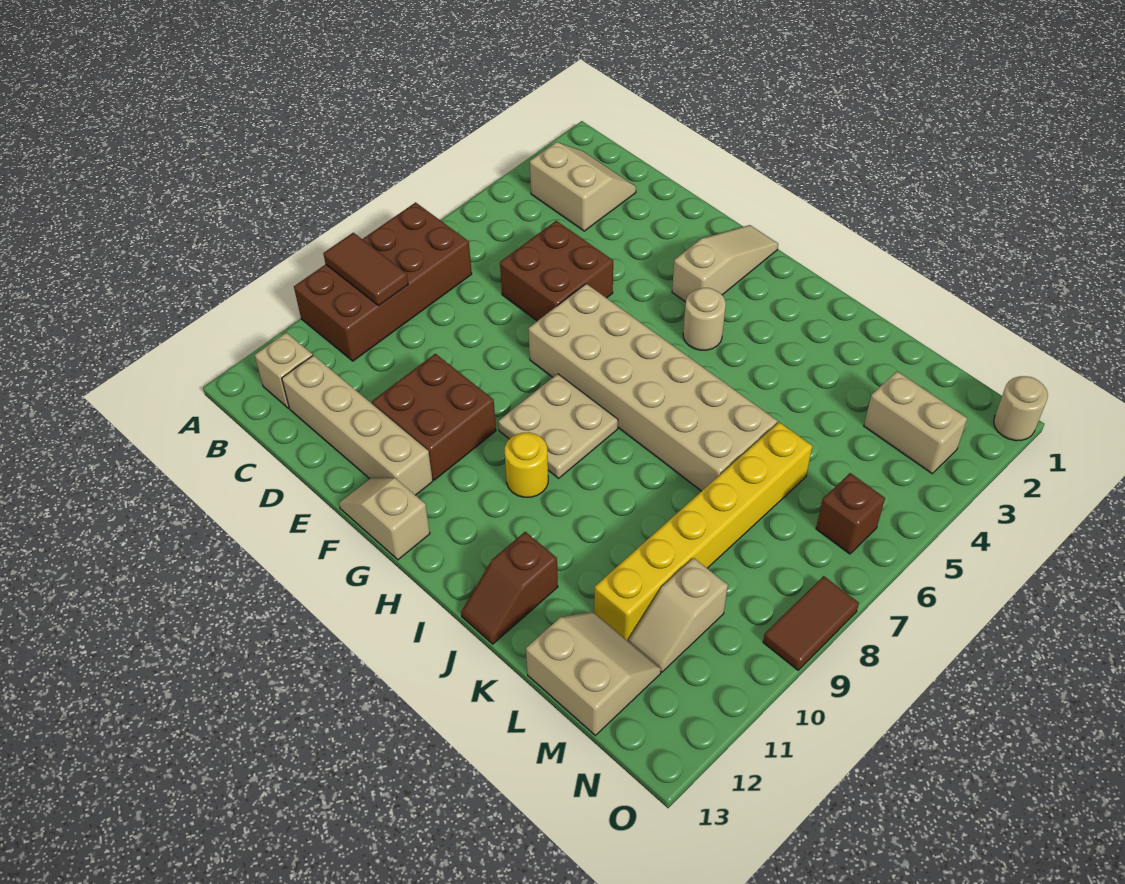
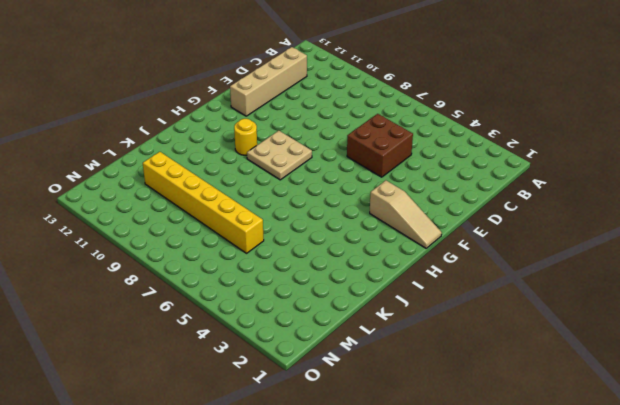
none -> brown 2x4 brick [294,202,472,361]
none -> tan 2x2 slope [530,142,636,231]
none -> tan 1x1 brick [255,333,313,408]

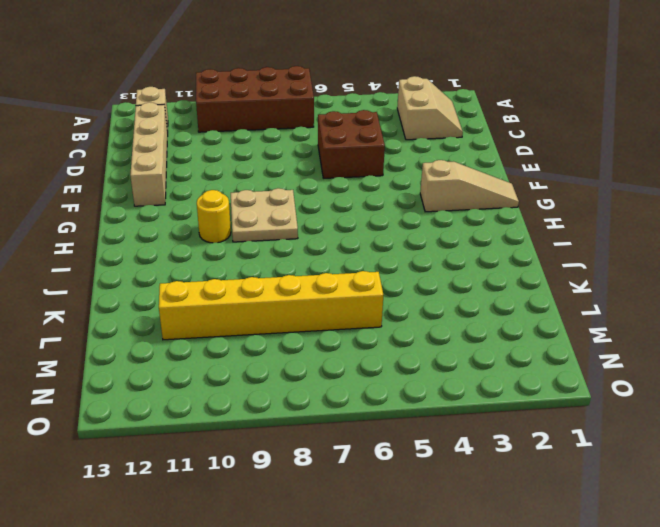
none -> brown 2x2 brick [372,354,496,480]
none -> tan 2x6 brick [528,284,777,491]
none -> tan 1x2 slope [339,478,430,560]

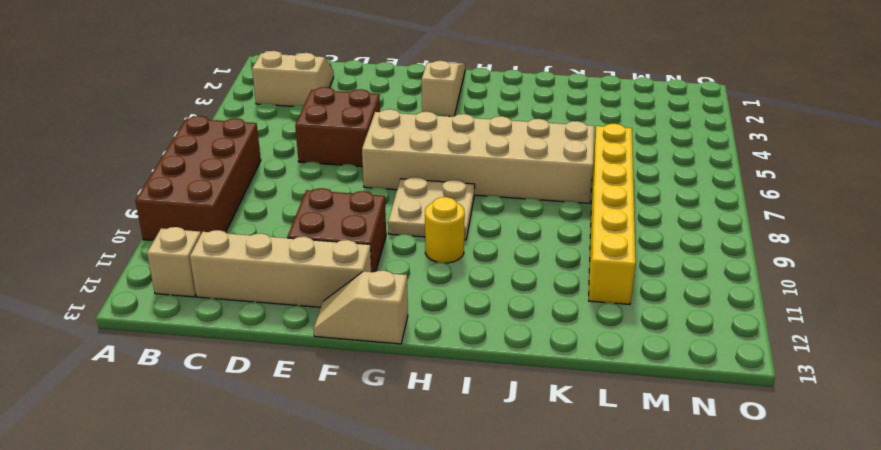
none -> tan 1x1 round brick [683,288,726,350]
none -> brown 1x2 slope [461,532,558,644]
none -> tan 2x2 slope [526,612,661,735]

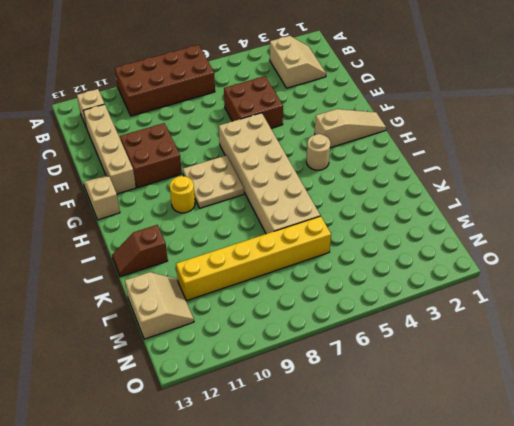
none -> tan 1x2 brick [864,371,967,474]
none -> tan 1x2 slope [628,558,728,672]
none -> brown 1x1 brick [816,473,885,554]

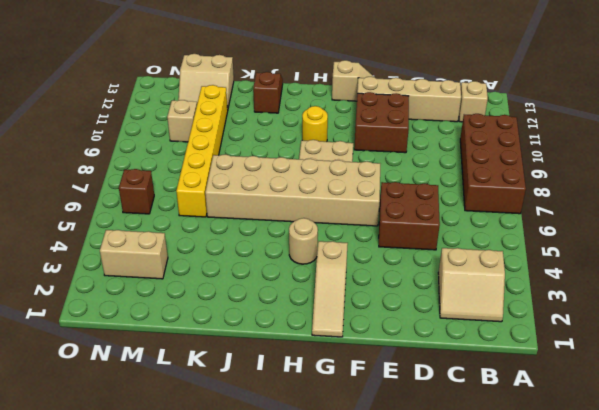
none -> tan 1x1 round brick [994,376,1048,441]
none -> brown 1x2 tile [763,576,859,670]
none -> brown 1x2 tile [323,233,408,306]

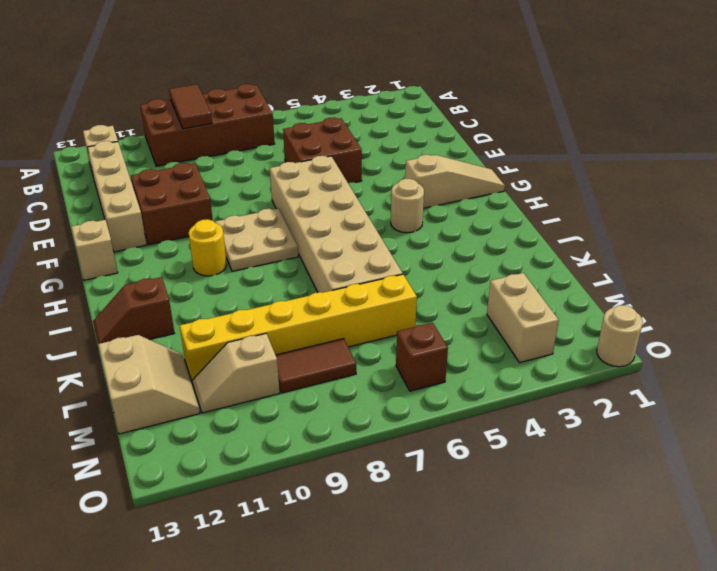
brown 1x2 tile [276,339,356,393] -> brown 1x2 tile moved to [763,576,859,670]
none -> tan 2x2 slope [530,142,636,231]

